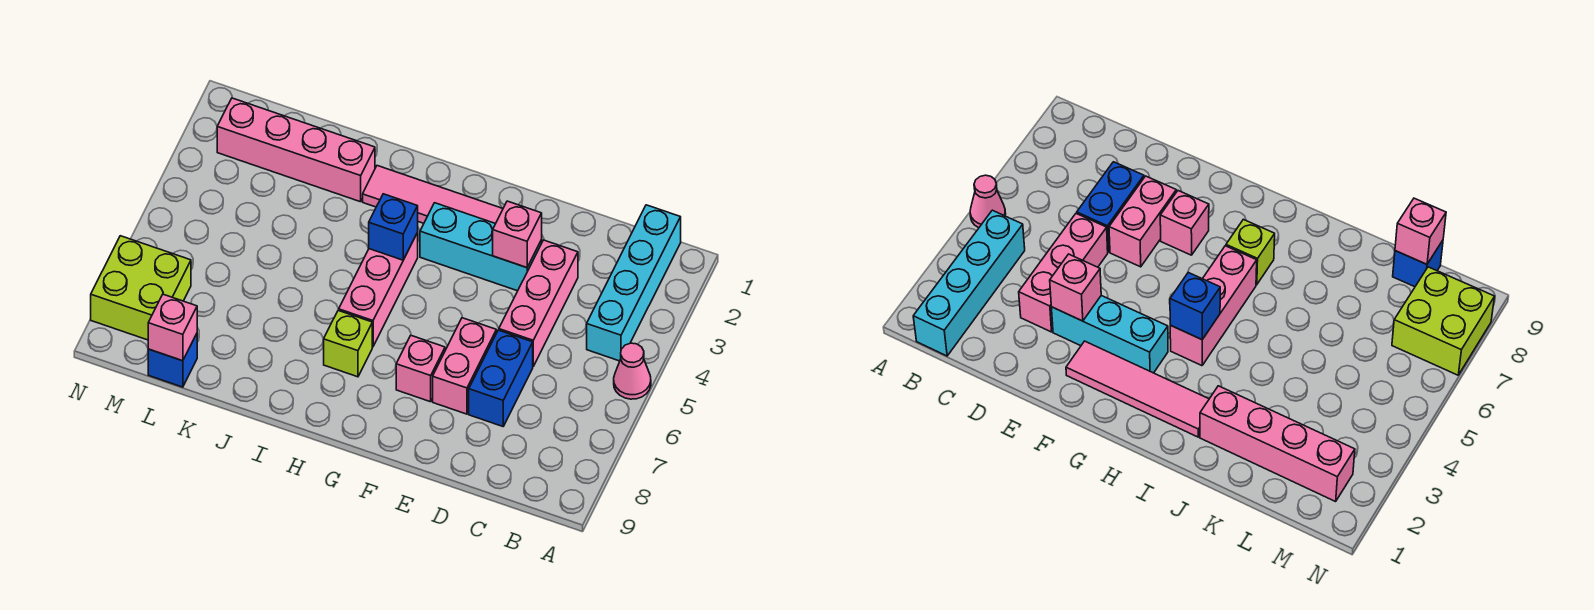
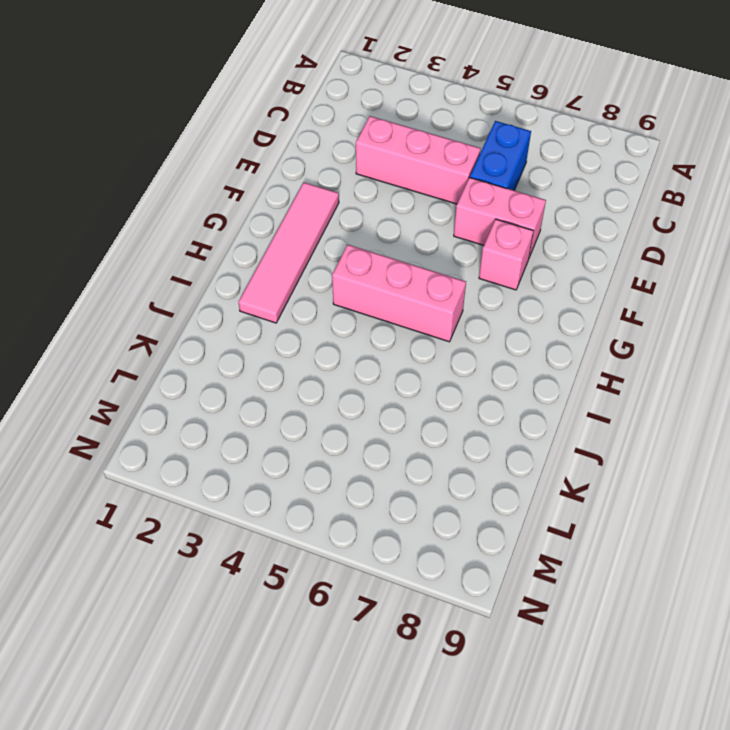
blue 1x2 brick [470,121,531,190] -> blue 1x2 brick turned to [469,330,533,426]
none -> pink 1x1 cone [614,343,651,399]
none -> cyan 1x4 brick [587,205,681,361]
none -> cyan 1x3 brick [420,203,542,291]

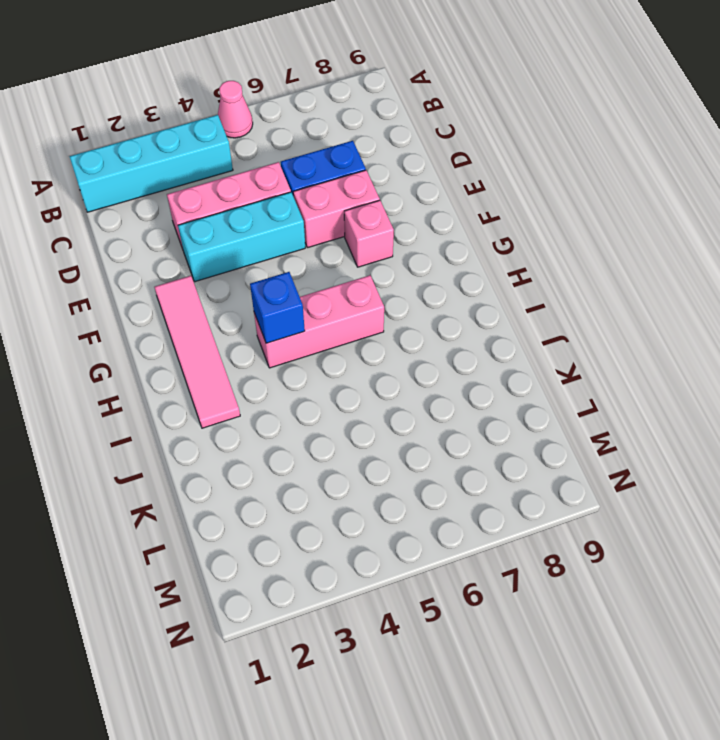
cyan 1x3 brick [178,192,305,282] -> cyan 1x3 brick turned to [420,203,542,291]
none -> lime 1x1 brick [324,310,372,377]
none -> pink 1x4 brick [217,98,375,202]
none -> blue 1x1 brick [148,334,197,387]

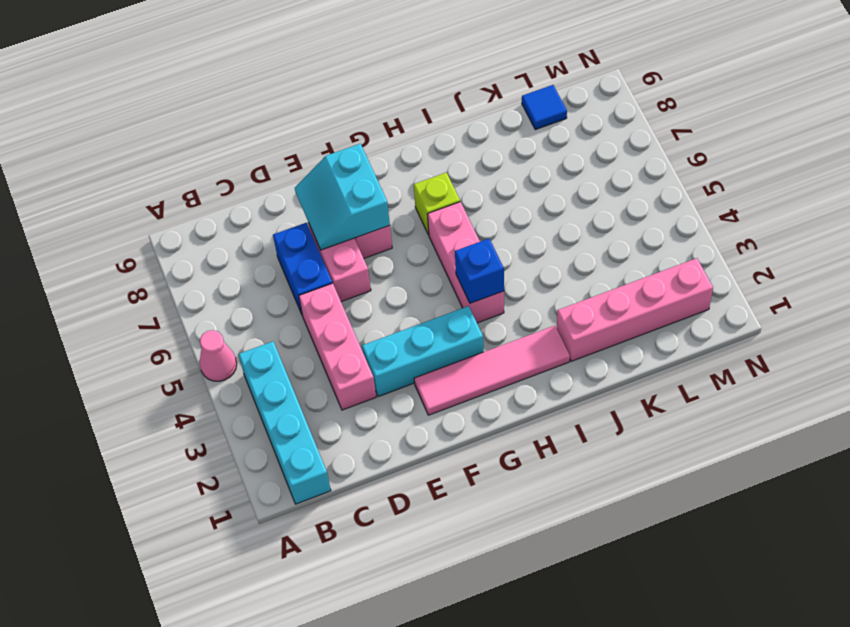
cyan 2x2 slope [295,144,390,250] -> none
blue 1x1 tile [522,85,567,130] -> blue 1x1 brick [148,334,197,387]
none -> lime 2x2 brick [91,236,191,340]
none -> pink 1x1 brick [493,201,542,268]
none -> pink 1x1 brick [148,294,197,361]

